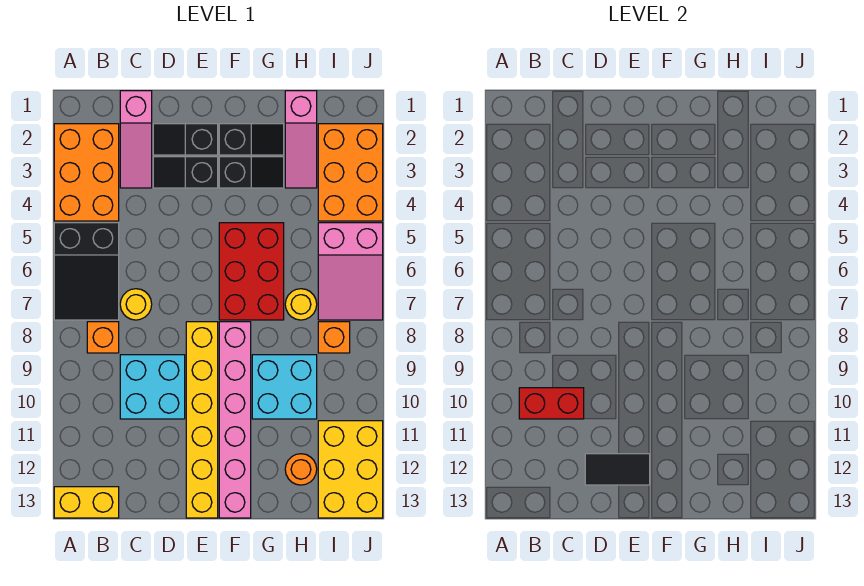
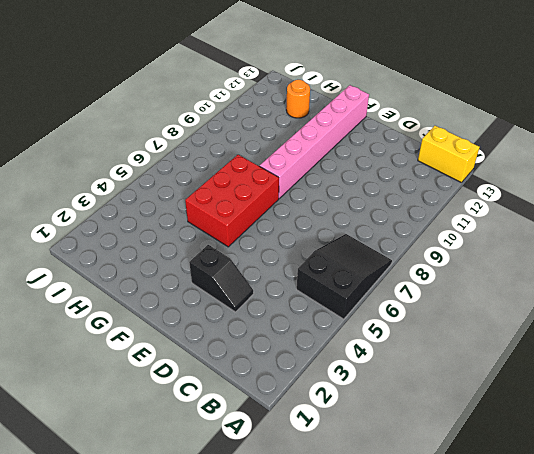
none -> orange 2x3 brick [54,124,119,221]
none -> orange 1x1 brick [87,322,119,353]
none -> pink 1x3 slope [120,91,152,188]

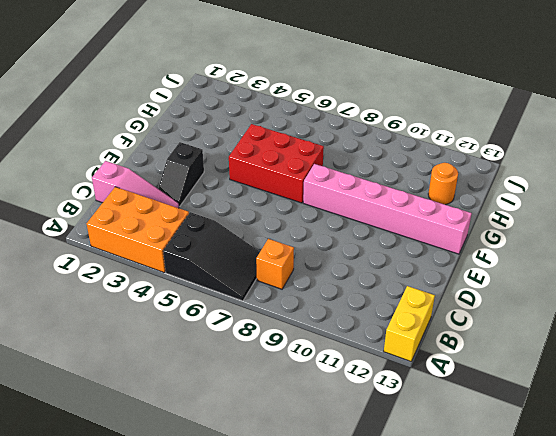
none -> yellow 1x1 round brick [120,289,152,320]
none -> cyan 2x2 brick [120,355,185,419]
none -> black 1x2 slope [153,124,218,155]

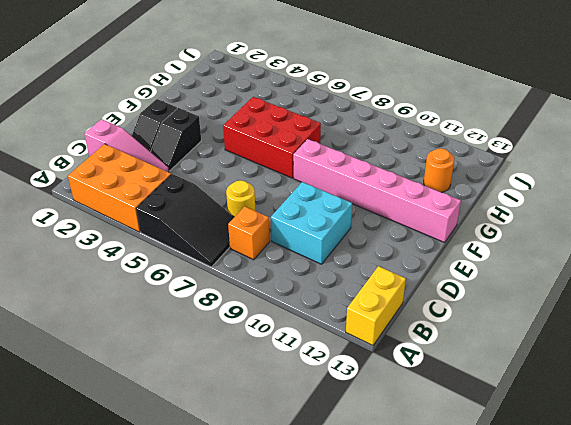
none -> yellow 1x6 brick [186,322,218,518]
none -> black 1x2 slope [219,124,284,155]
none -> black 1x2 slope [219,157,284,188]

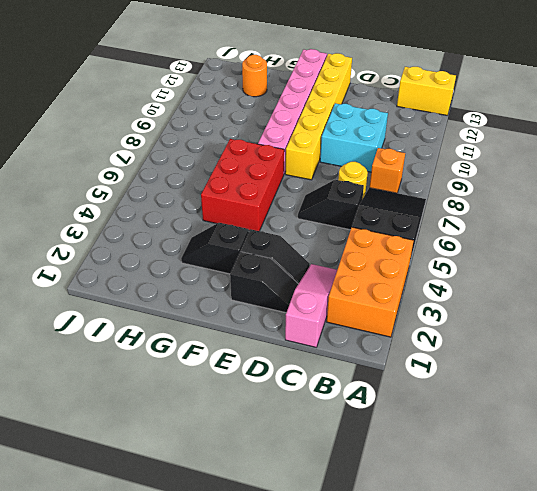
black 1x2 slope [298,180,364,230] -> black 1x2 slope moved to [219,124,284,155]
none -> cyan 2x2 brick [252,355,317,419]
none -> pink 1x3 slope [285,91,317,188]
none -> yellow 1x1 round brick [285,289,317,320]

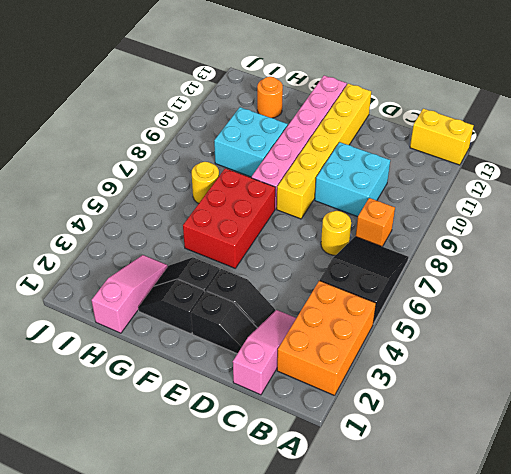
none -> orange 2x3 brick [318,124,383,221]
none -> pink 2x3 slope [318,223,383,320]
none -> orange 1x1 brick [318,322,350,353]

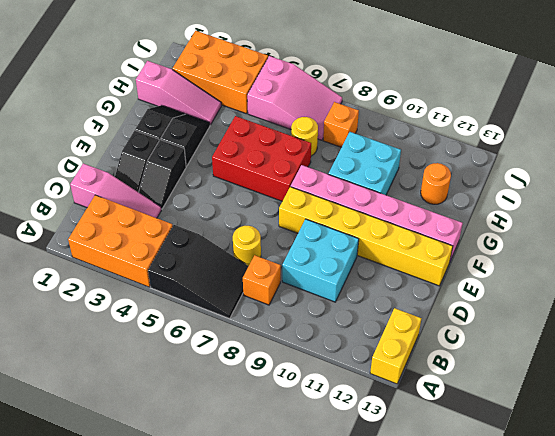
none -> yellow 2x3 brick [318,421,383,518]
none -> red 1x2 brick [519,388,584,419]
none -> black 1x2 tile [585,454,650,485]

